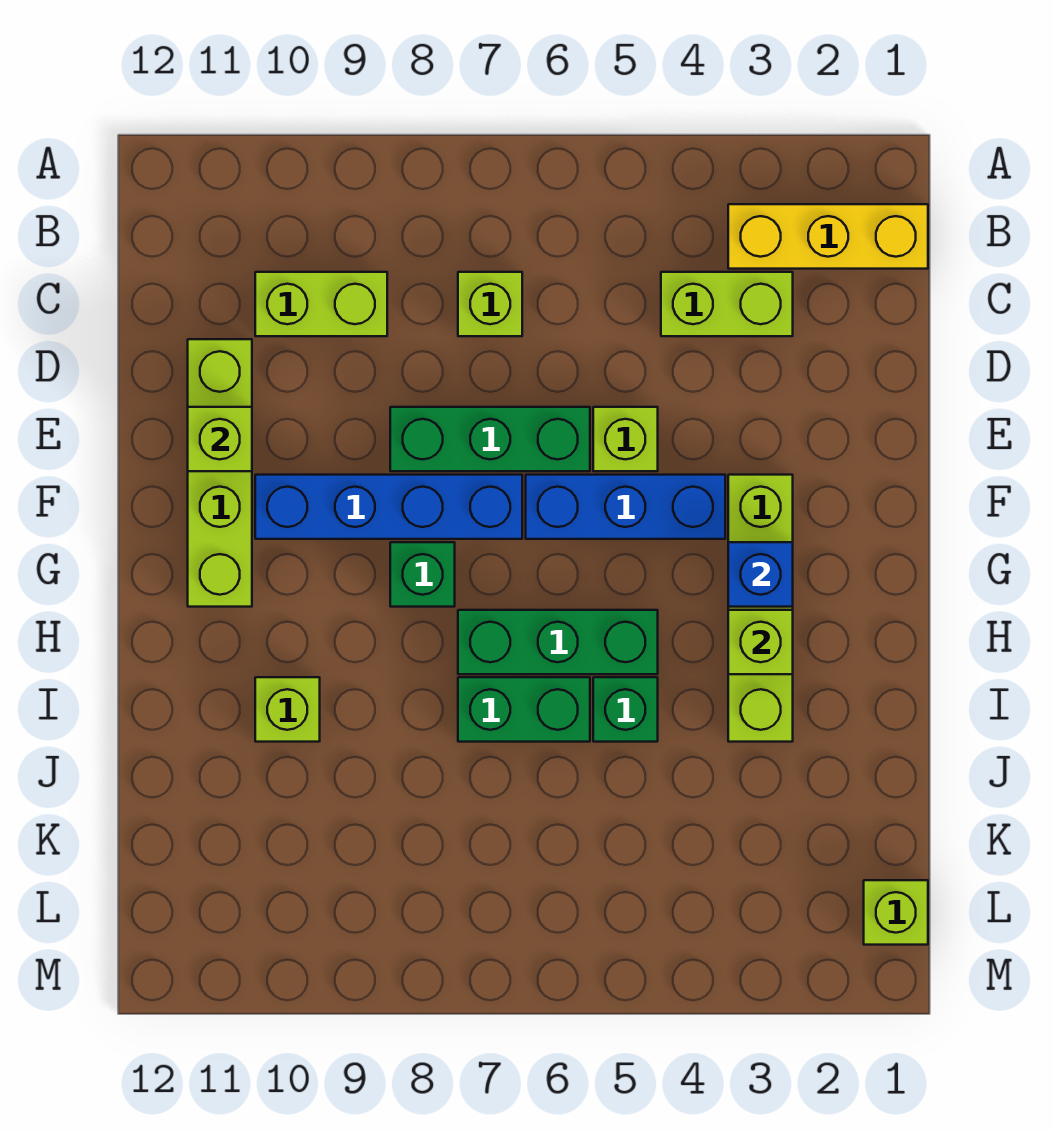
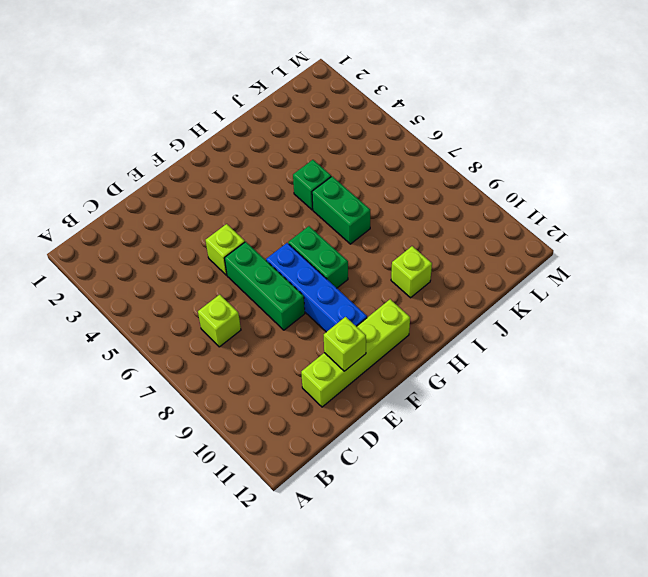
green 1x2 brick [288,226,348,288] -> green 1x1 brick [390,542,455,607]
none -> yellow 1x3 brick [728,204,928,269]
none -> lime 1x2 brick [661,272,793,336]
none -> lime 1x2 brick [255,272,387,336]

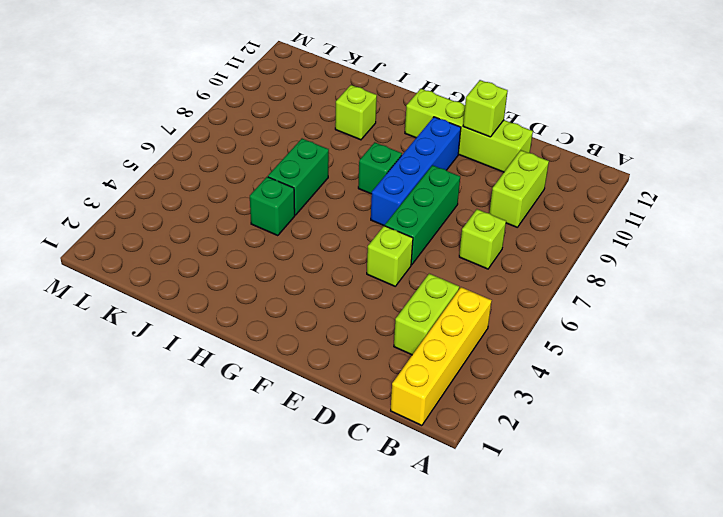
yellow 1x4 brick [391,287,492,426] -> yellow 1x3 brick [728,204,928,269]
none -> lime 1x4 brick [728,475,793,742]
none -> blue 1x3 brick [526,475,725,539]
none -> green 1x3 brick [458,610,658,674]

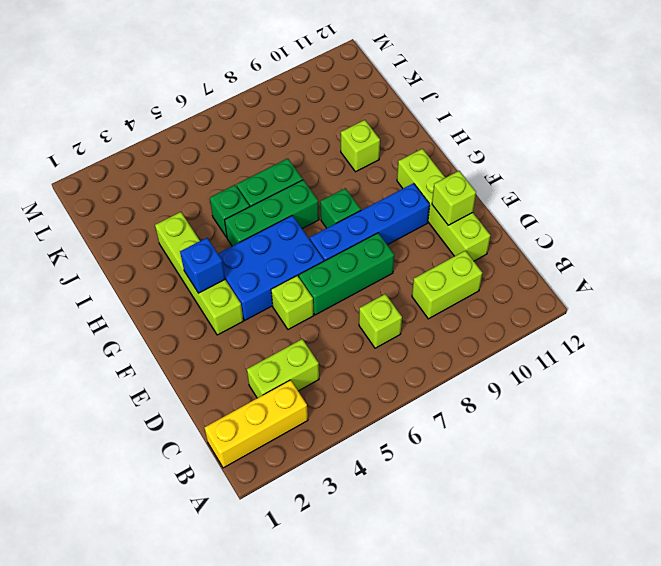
blue 2x3 brick [218,215,324,320] -> blue 1x3 brick [526,475,725,539]
none -> lime 1x1 brick [864,880,928,945]
none -> lime 1x1 brick [728,610,793,674]

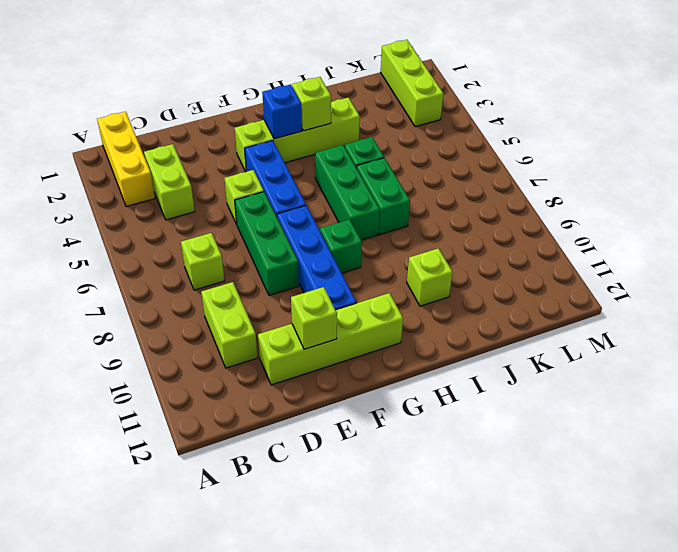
lime 1x3 brick [381,40,443,127] -> lime 1x1 brick [864,880,928,945]

